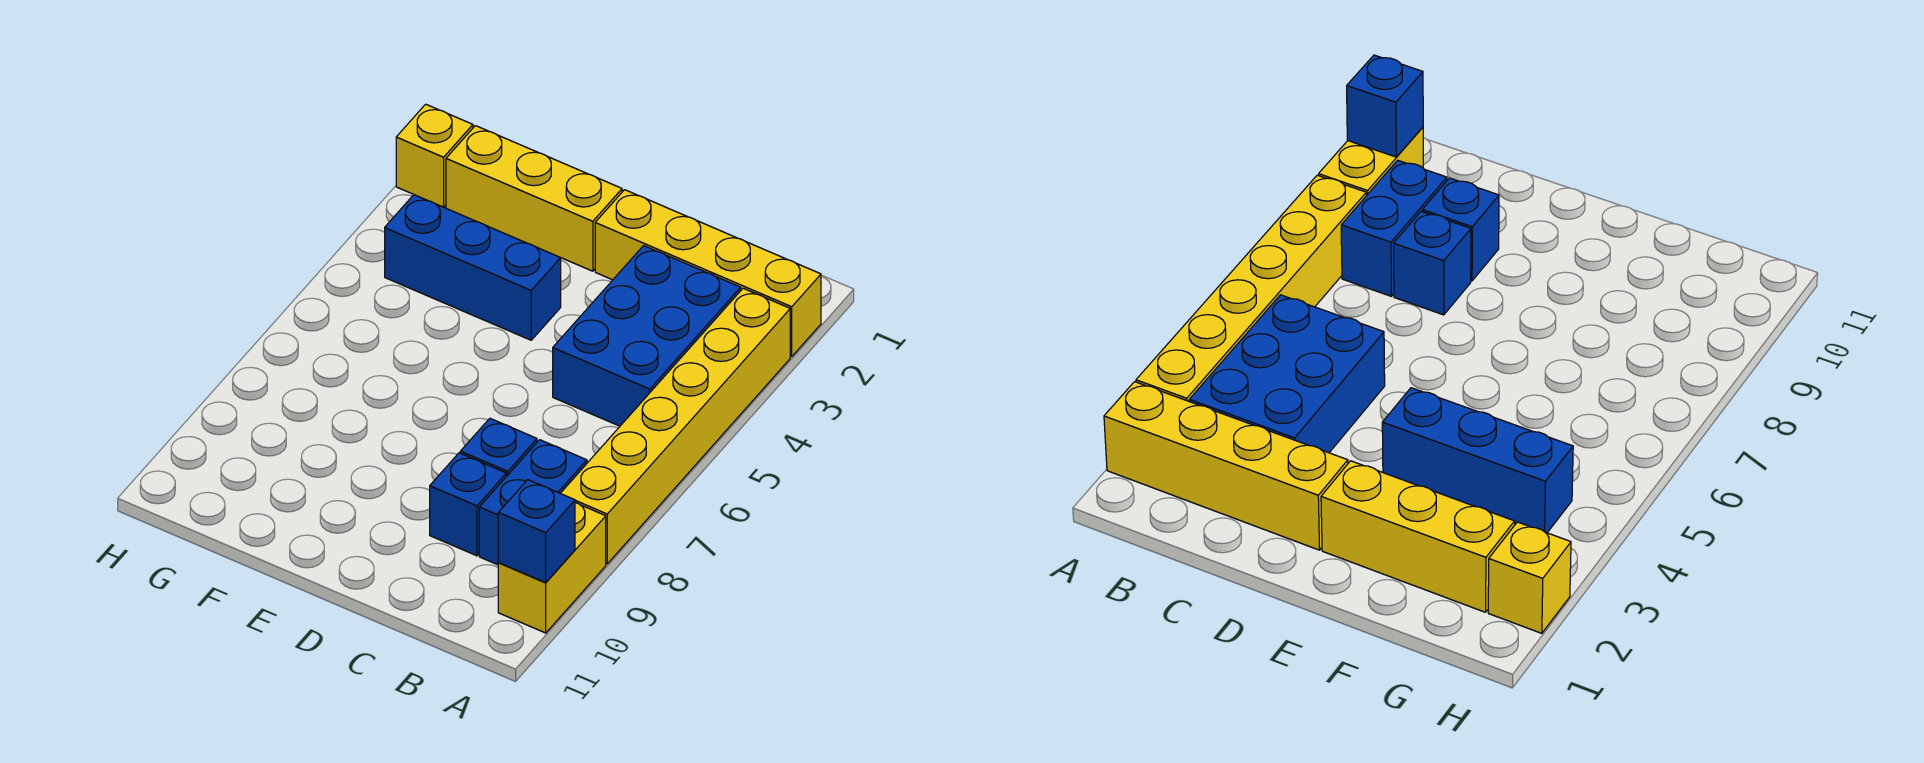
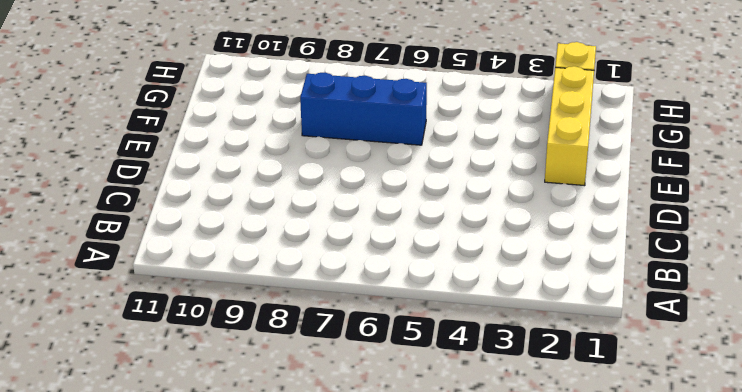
blue 1x3 brick [300,72,427,145] -> blue 1x3 brick turned to [385,195,561,340]
none -> yellow 1x4 brick [595,190,821,357]
none -> yellow 1x6 brick [561,288,790,564]

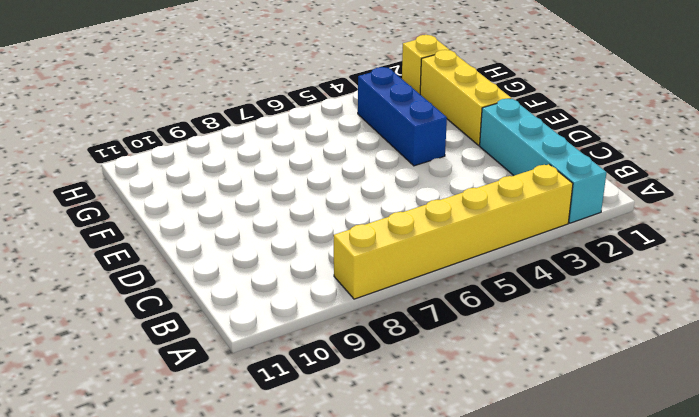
cyan 1x4 brick [480,99,607,223] -> yellow 1x4 brick [595,190,821,357]
none -> yellow 1x2 brick [498,502,606,633]
none -> blue 2x3 brick [553,246,741,426]

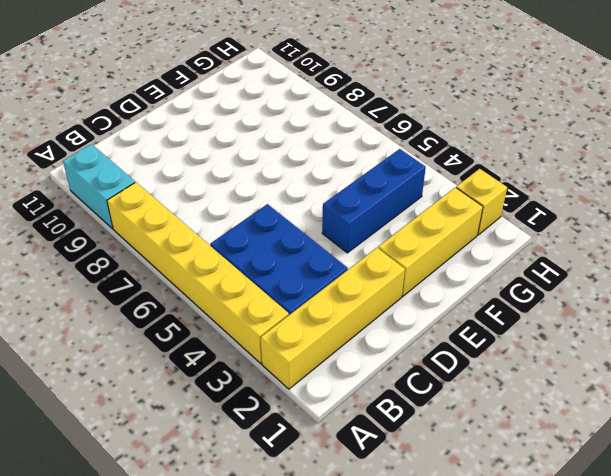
cyan 1x2 brick [63,144,135,229] -> yellow 1x2 brick [498,502,606,633]
none -> blue 1x2 brick [479,440,587,565]
none -> blue 1x1 brick [460,419,537,477]

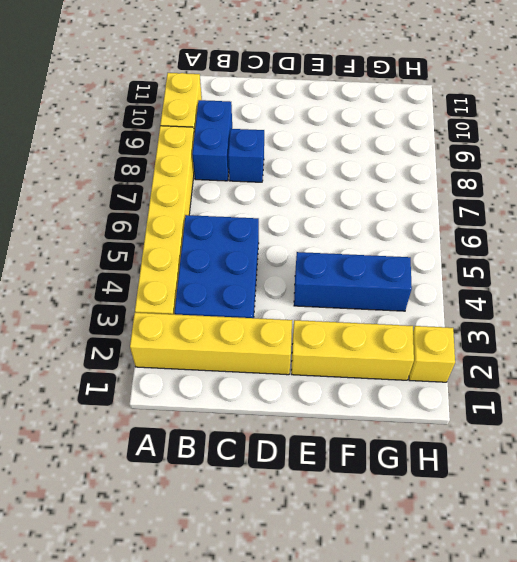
none -> blue 1x1 brick [430,453,506,556]
none -> blue 1x1 brick [498,480,575,582]

